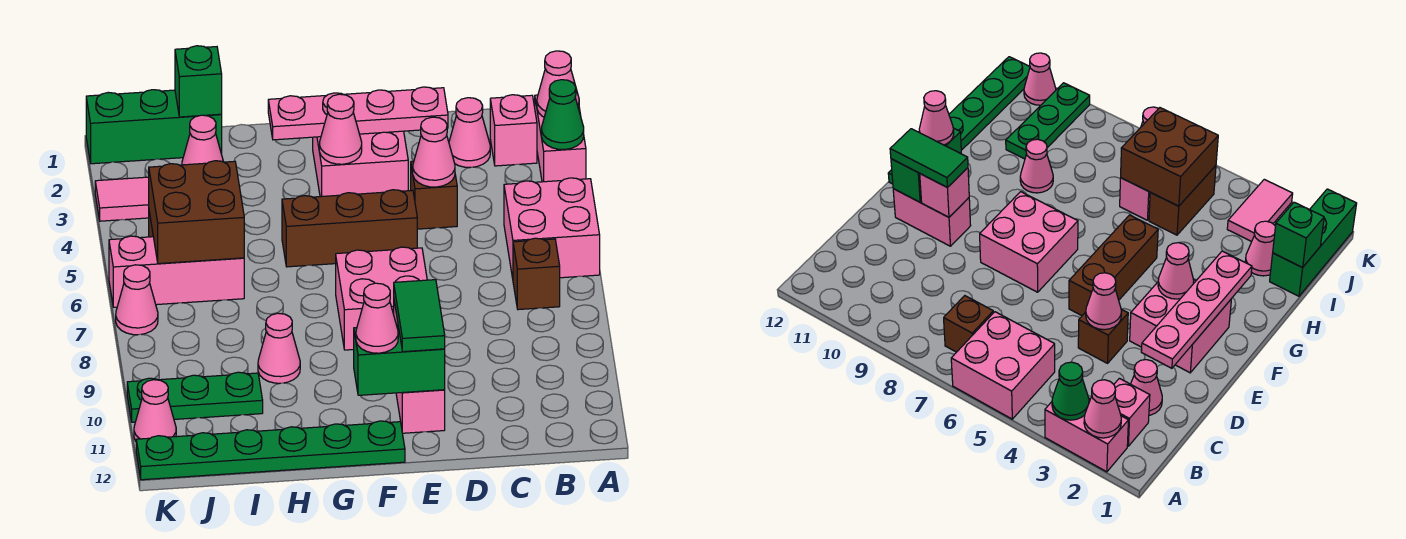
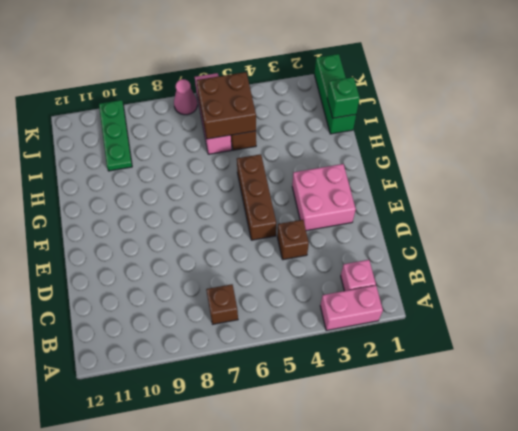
none -> pink 2x2 brick [504,178,600,278]
none -> pink 1x1 cone [449,98,490,168]
none -> pink 2x2 brick [336,247,427,350]
none -> pink 1x2 brick [396,390,445,433]

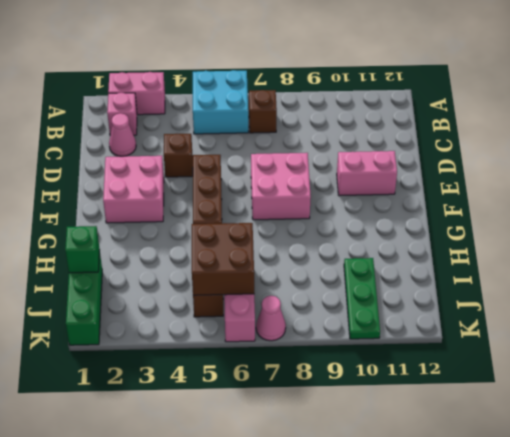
cyan 2x2 brick [193,70,248,134] -> pink 2x2 brick [504,178,600,278]
none -> green 1x6 plate [136,421,405,480]
none -> pink 1x1 cone [258,313,300,383]
none -> pink 1x1 cone [182,115,223,165]
none -> pink 1x2 tile [95,177,149,221]

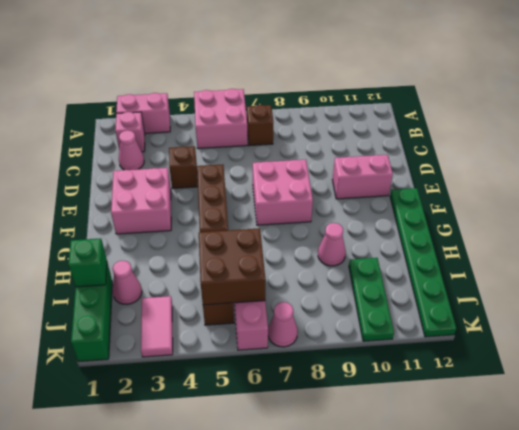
none -> pink 1x1 cone [134,380,176,441]
none -> pink 1x1 cone [537,51,579,117]
none -> green 1x1 cone [541,80,584,150]
none -> pink 1x4 plate [268,87,448,140]

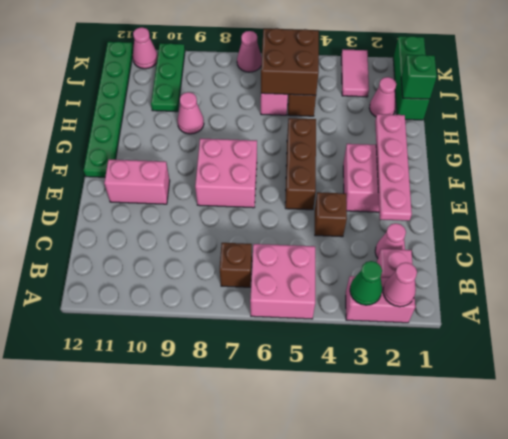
none -> pink 1x1 cone [413,117,455,187]
none -> pink 1x1 brick [920,168,969,217]
none -> green 1x2 brick [354,325,445,395]
none -> pink 1x1 cone [319,94,362,164]

